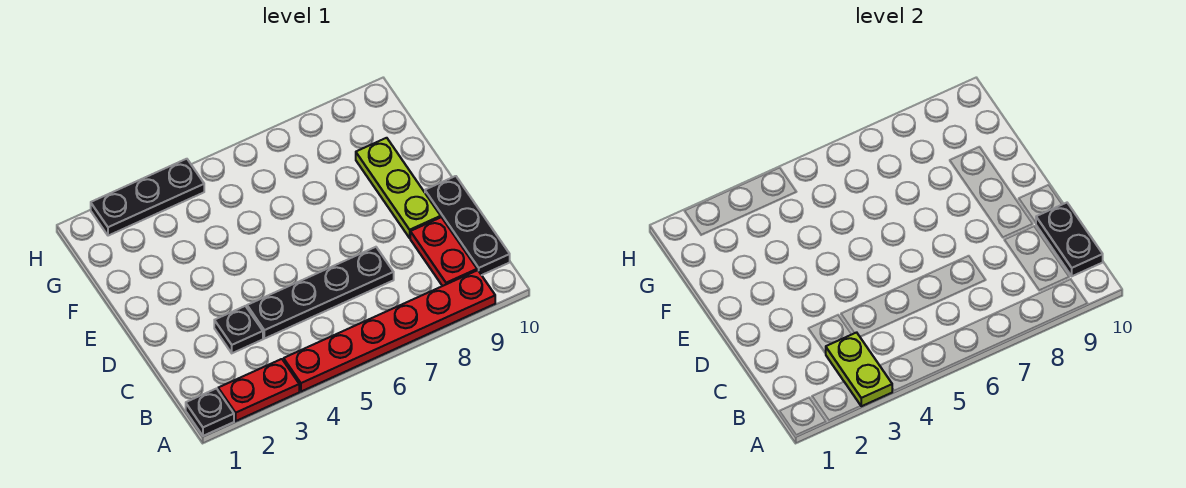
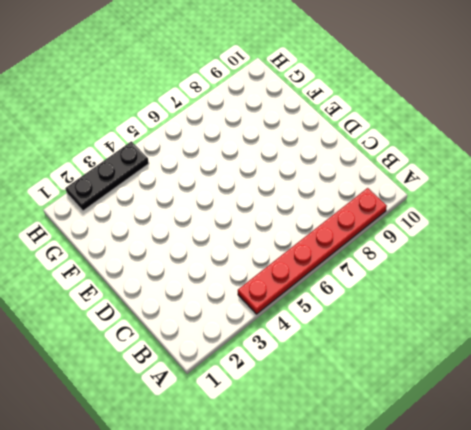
none -> black 1x1 plate [186,389,234,436]
none -> red 1x2 plate [218,359,299,421]

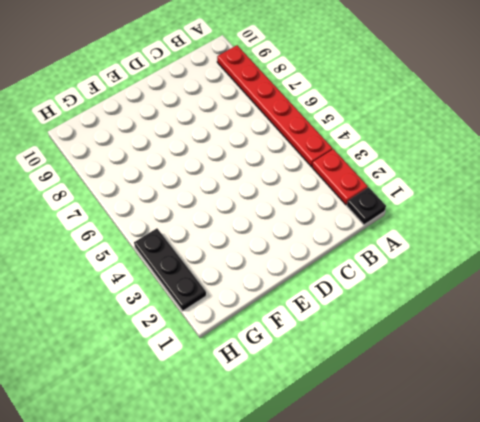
none -> red 1x2 plate [410,217,477,286]
none -> black 1x3 plate [425,176,510,275]

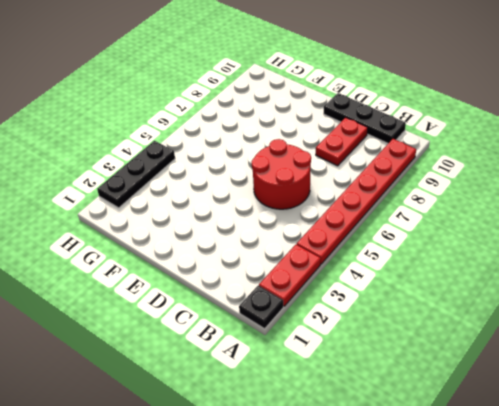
red 2x2 round brick [252,139,311,209] -> black 1x4 plate [247,247,394,339]
red 1x2 plate [316,117,368,166] -> red 1x2 plate turned to [410,217,477,286]
none -> black 1x1 plate [214,306,263,353]
none -> lime 1x3 plate [356,138,441,238]

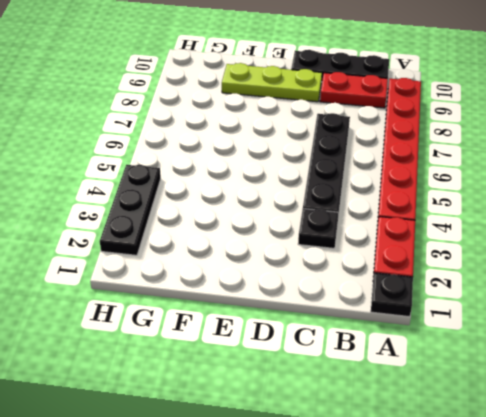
none -> lime 1x2 plate [825,332,892,406]
none -> black 1x2 plate [1036,203,1103,276]

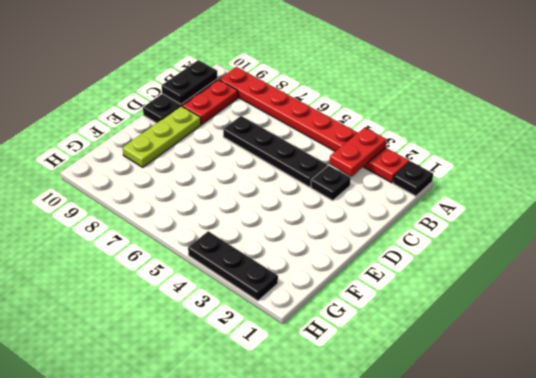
red 1x2 plate [330,128,387,176] -> lime 1x2 plate [825,332,892,406]

